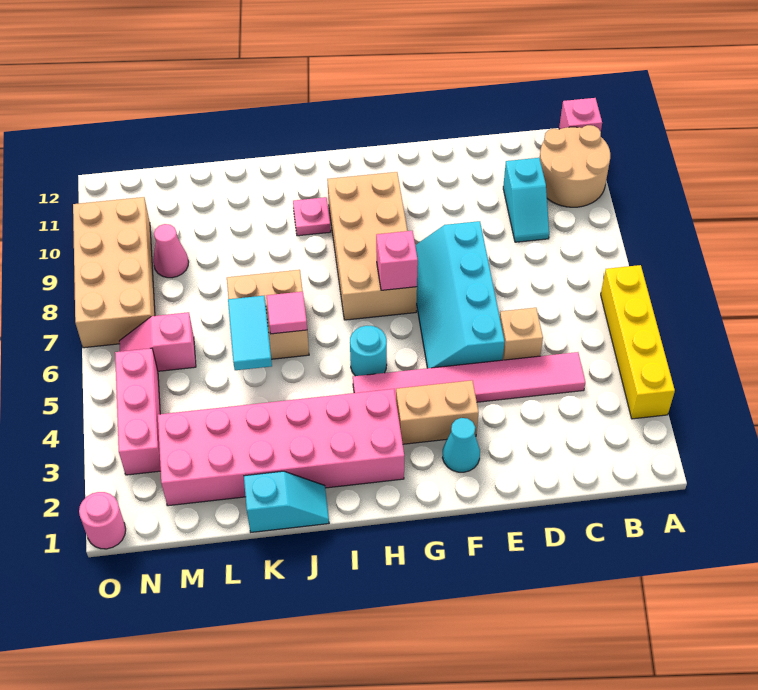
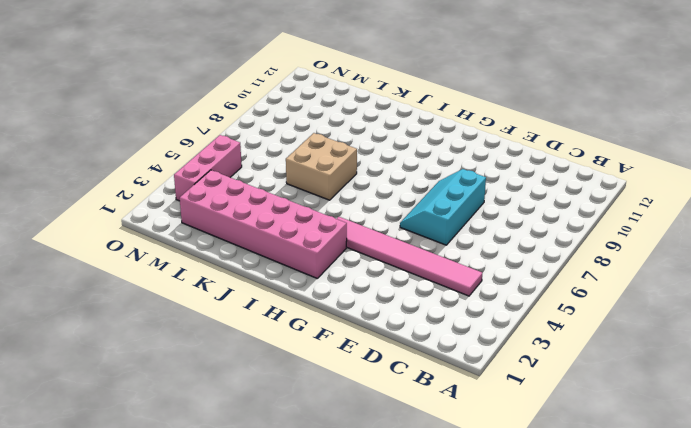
cyan 2x3 slope [400,169,486,245] -> cyan 2x4 slope [415,221,505,368]
none -> yellow 1x4 brick [601,265,675,419]
none -> tan 2x2 round brick [540,125,610,207]
none -> pink 1x1 brick [559,98,602,131]

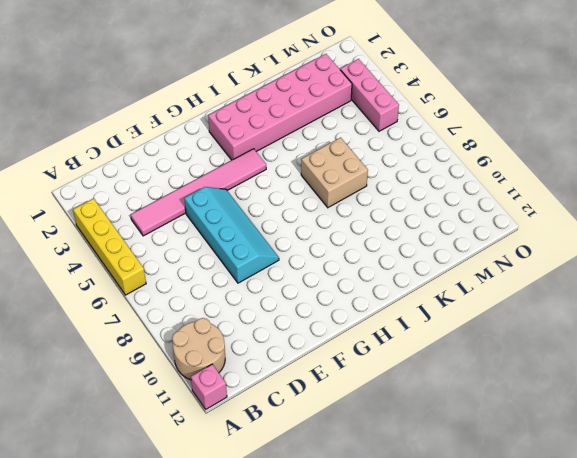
none -> cyan 1x2 slope [503,158,549,242]
none -> tan 1x1 brick [500,308,543,360]
none -> cyan 1x1 cone [442,418,480,472]

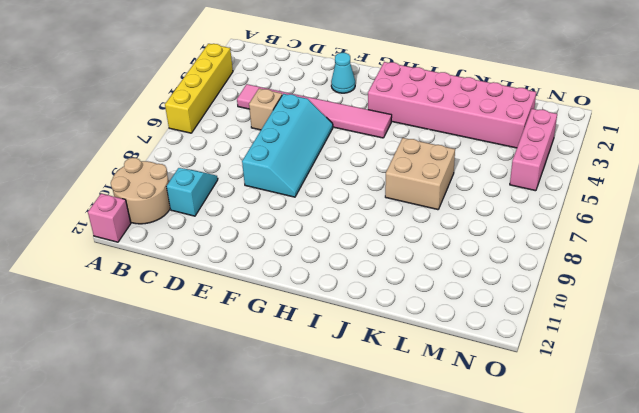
none -> tan 1x2 brick [396,380,479,444]
none -> tan 2x4 brick [327,172,417,320]
none -> cyan 1x1 round brick [350,326,387,376]

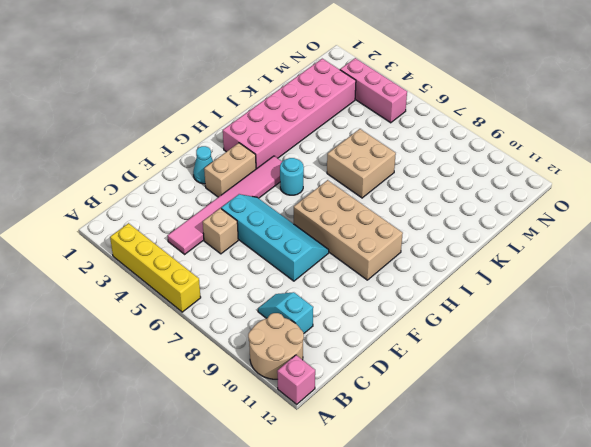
none -> pink 1x1 plate [293,197,331,236]
none -> cyan 1x2 slope [244,471,329,532]
none -> pink 1x2 slope [119,312,196,371]

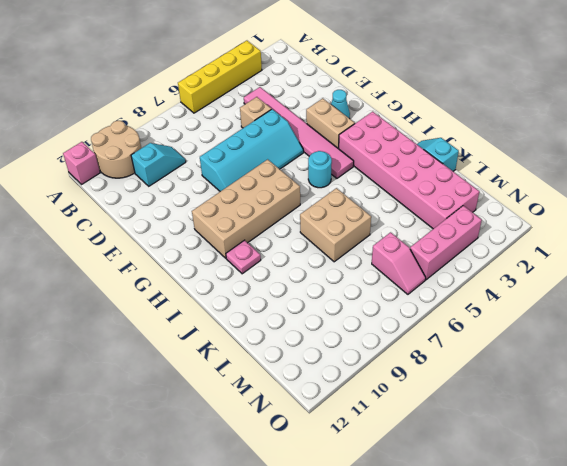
none -> pink 1x1 cone [153,224,189,278]
none -> tan 2x4 brick [73,197,155,348]
none -> pink 1x1 round brick [79,492,126,549]

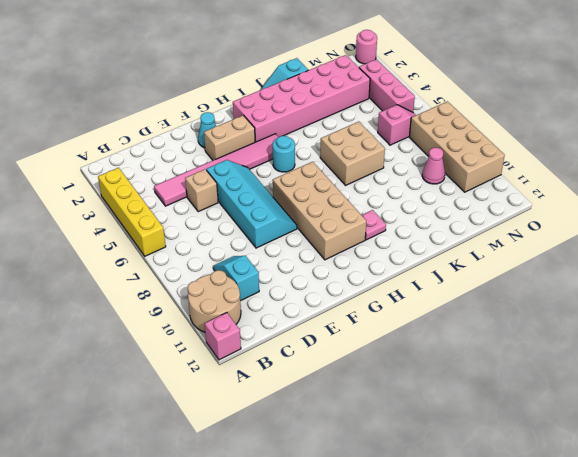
none -> pink 1x1 brick [376,231,418,290]
none -> pink 1x1 tile [267,292,307,334]
none -> cyan 1x2 tile [228,296,272,370]

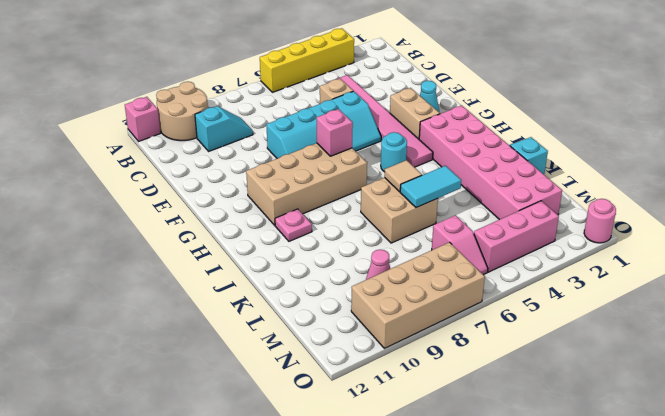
tan 1x1 tile [384,160,422,192] -> pink 1x1 tile [267,292,307,334]

